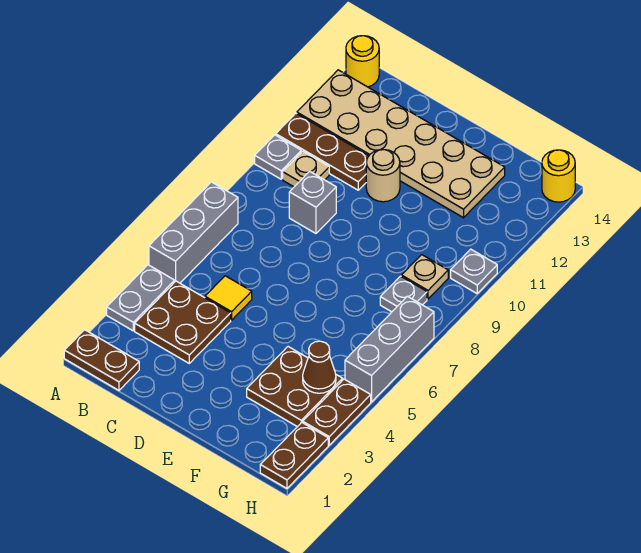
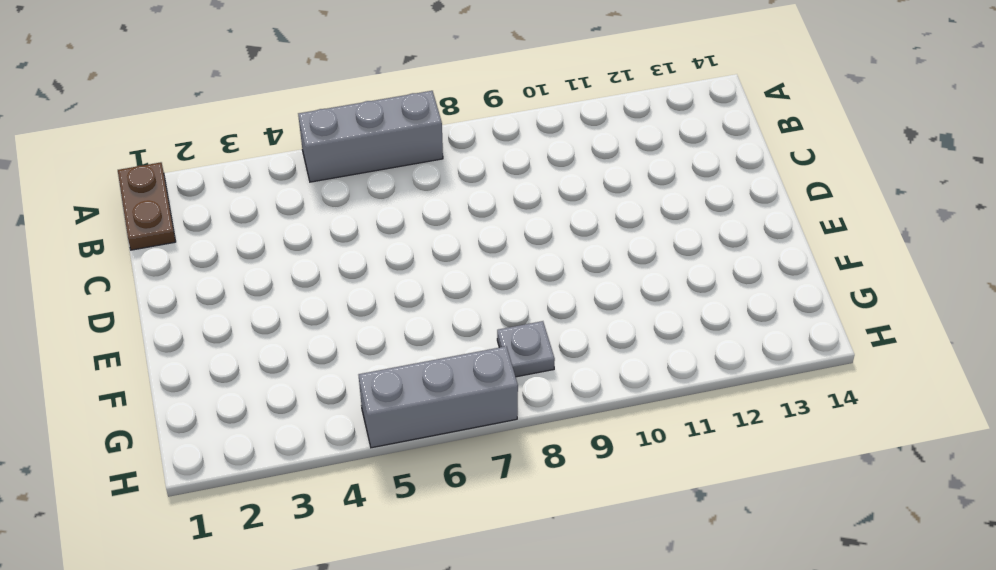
none -> grey 1x2 plate [107,265,175,331]
none -> grey 1x1 plate [255,135,301,179]
none -> brown 1x3 plate [276,113,369,190]

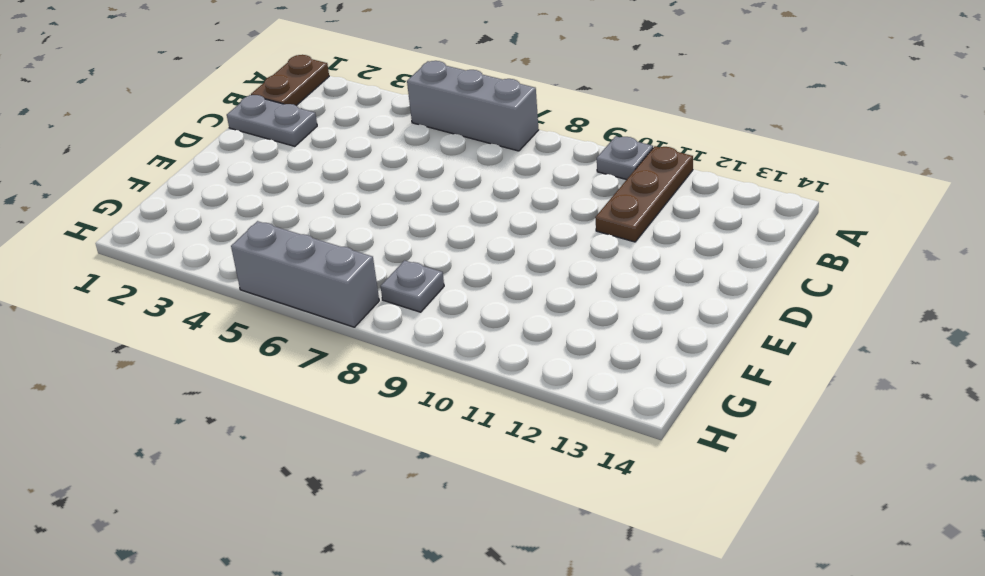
grey 1x2 plate [227,95,317,146] -> grey 1x2 plate moved to [107,265,175,331]
none -> tan 2x6 plate [297,70,505,218]
none -> yellow 1x1 round brick [346,36,379,87]
none -> brown 2x2 plate [135,281,231,363]

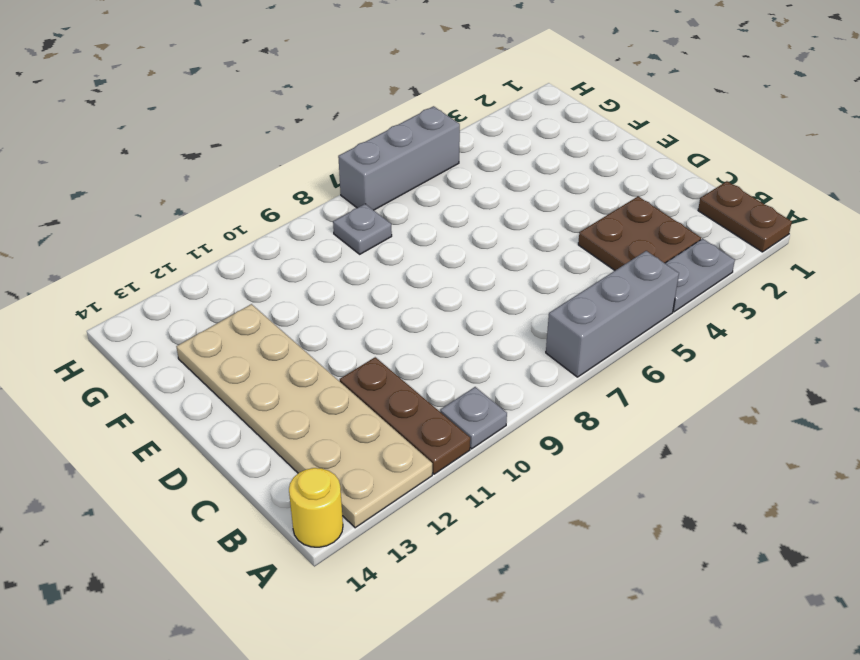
none -> tan 1x1 plate [283,151,329,187]
none -> yellow 1x1 tile [205,276,252,320]
none -> grey 1x1 brick [289,171,336,233]

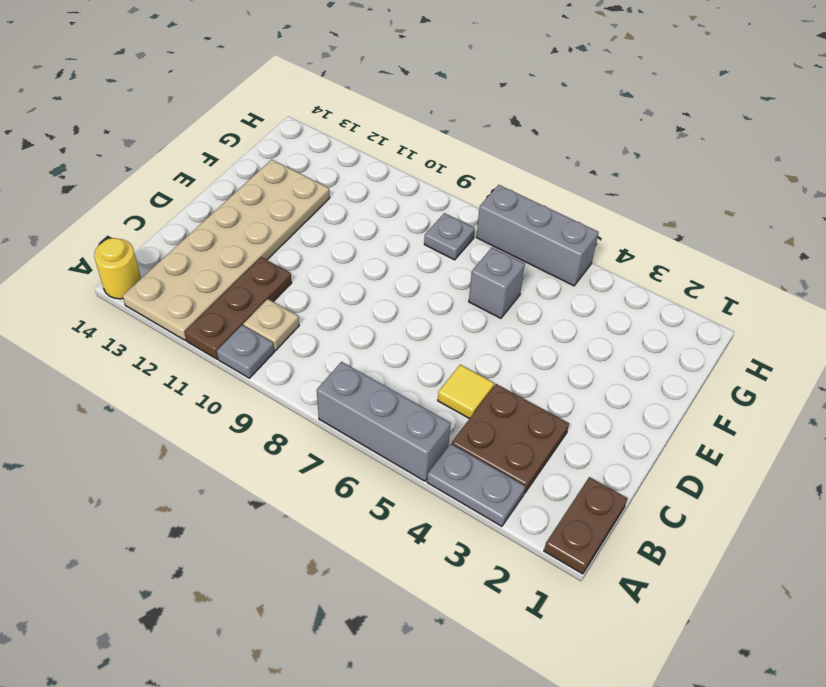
grey 1x1 brick [469,248,525,318] -> grey 1x1 brick moved to [289,171,336,233]
none -> tan 1x1 round brick [366,150,400,202]
none -> brown 2x2 plate [247,347,343,427]
none -> tan 1x1 plate [401,255,448,299]

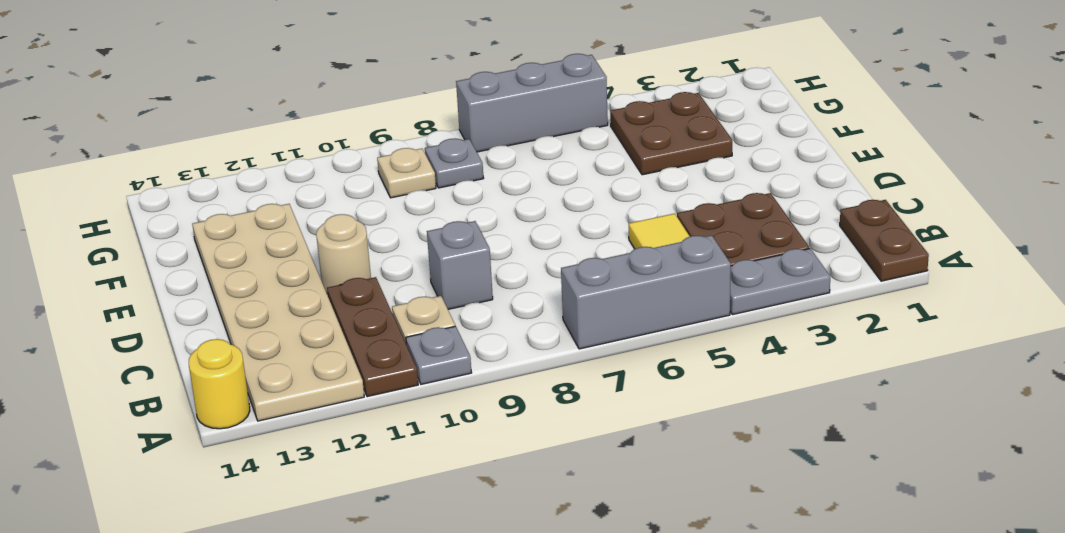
none -> brown 1x2 plate [260,422,328,488]
none -> brown 1x2 plate [303,379,371,445]
none -> grey 1x1 plate [451,249,497,293]

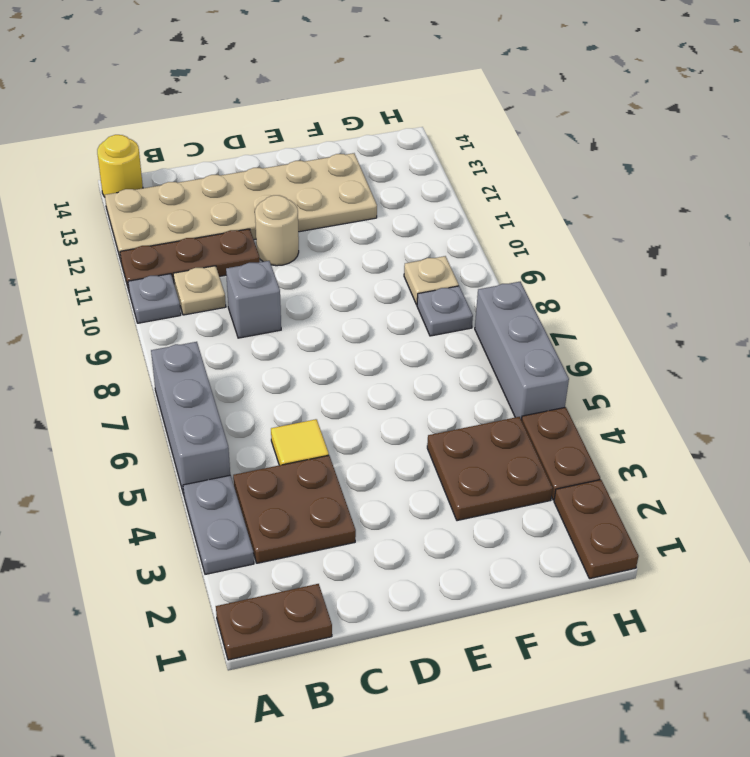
none -> grey 1x1 plate [451,249,497,293]
none -> yellow 1x1 round brick [542,150,575,202]
none -> brown 1x1 cone [303,341,336,393]

